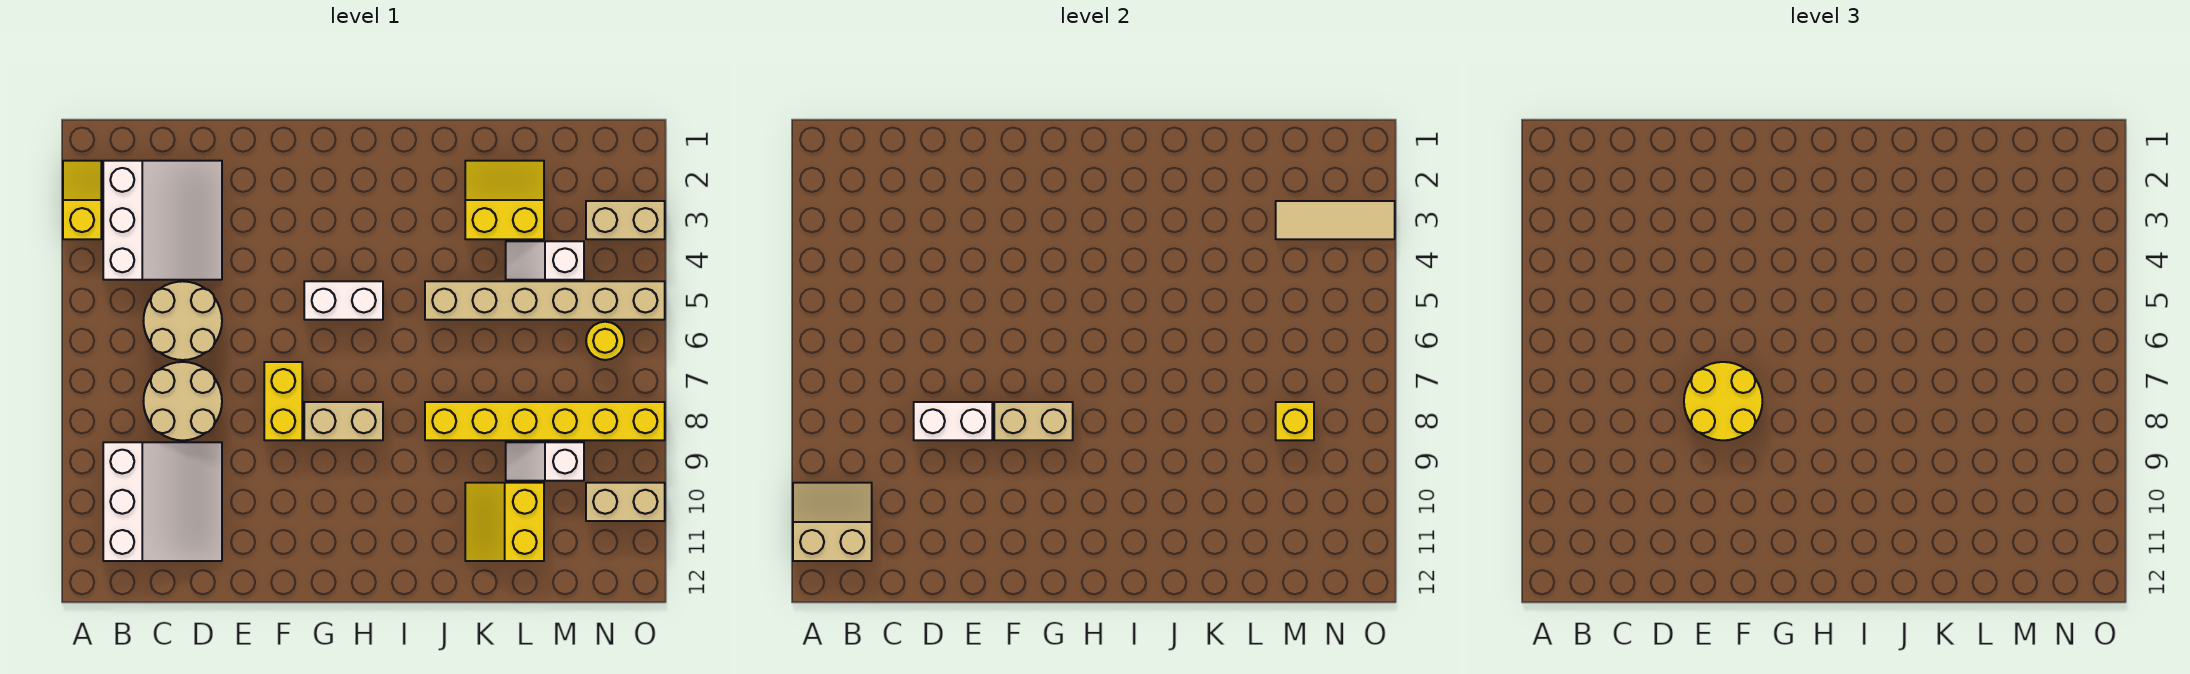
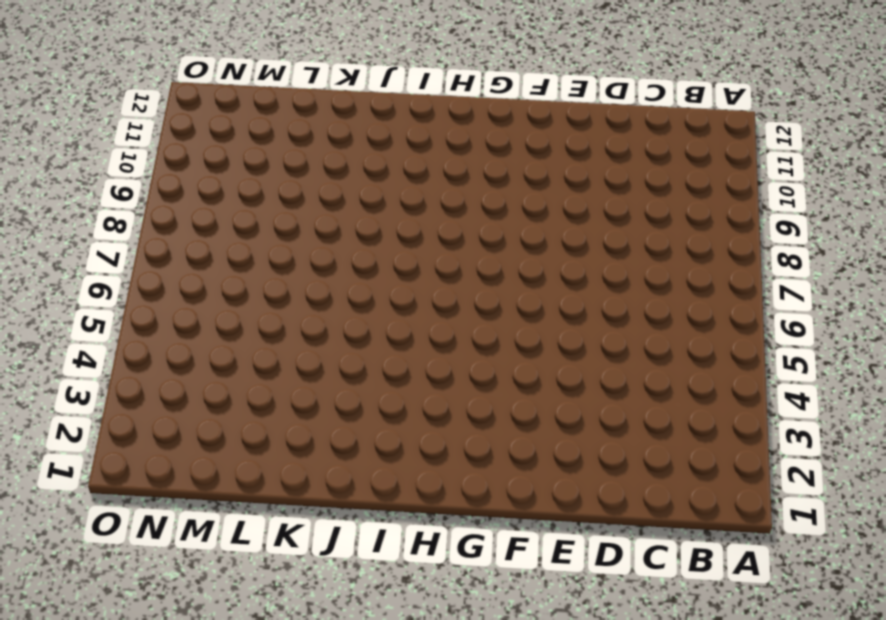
none -> yellow 1x2 slope [63,161,101,239]
none -> white 3x3 slope [103,161,222,280]
none -> white 3x3 slope [103,442,222,561]

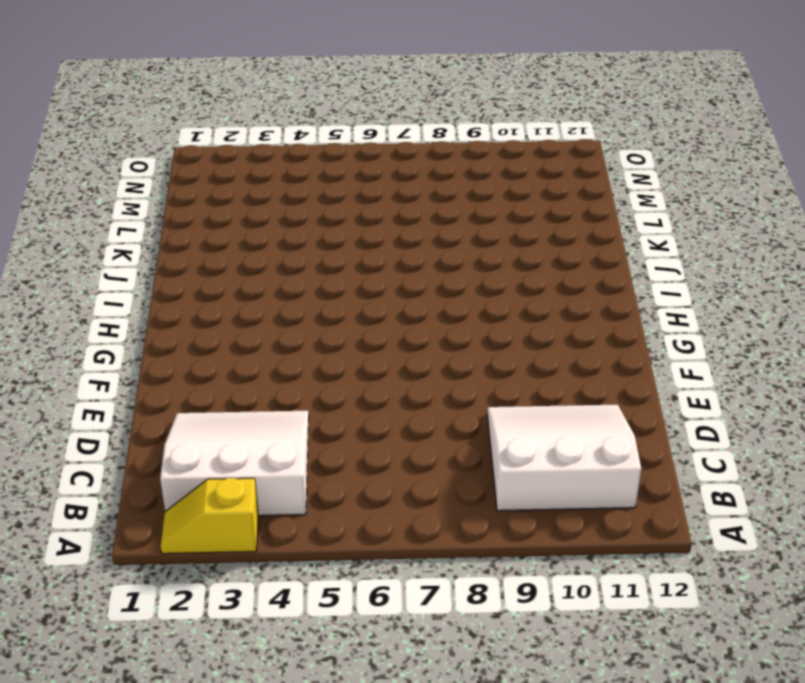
none -> tan 2x2 round brick [143,281,222,360]
none -> tan 2x2 round brick [143,362,222,440]
none -> yellow 1x2 brick [264,362,302,440]

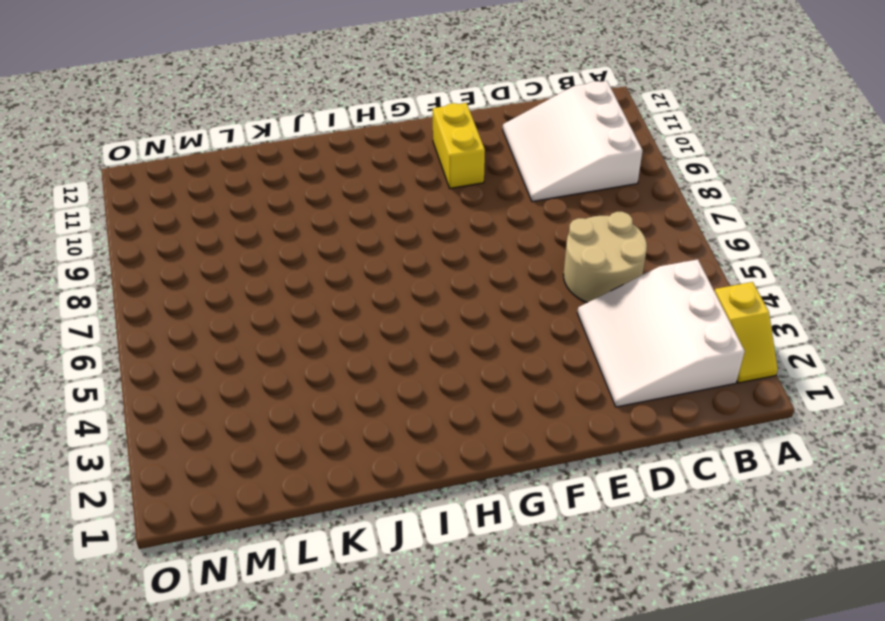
yellow 1x2 brick [433,103,485,188] -> yellow 1x2 brick moved to [264,362,302,440]
none -> tan 2x2 round brick [143,362,222,440]
none -> white 1x2 brick [304,281,383,320]
none -> tan 1x2 brick [304,402,383,440]

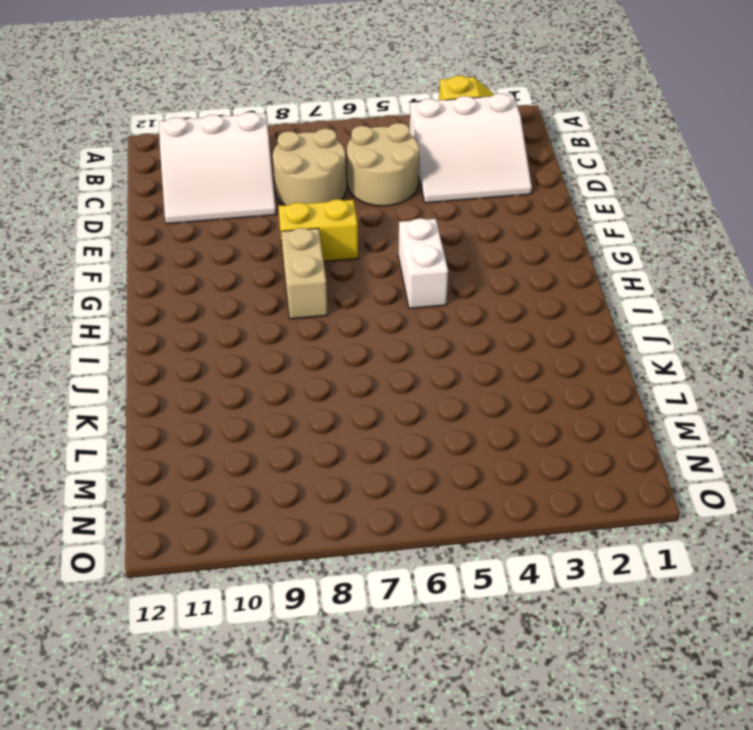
none -> tan 1x6 brick [425,281,665,320]
none -> yellow 1x6 brick [425,402,665,440]
none -> yellow 2x2 slope [465,161,544,239]

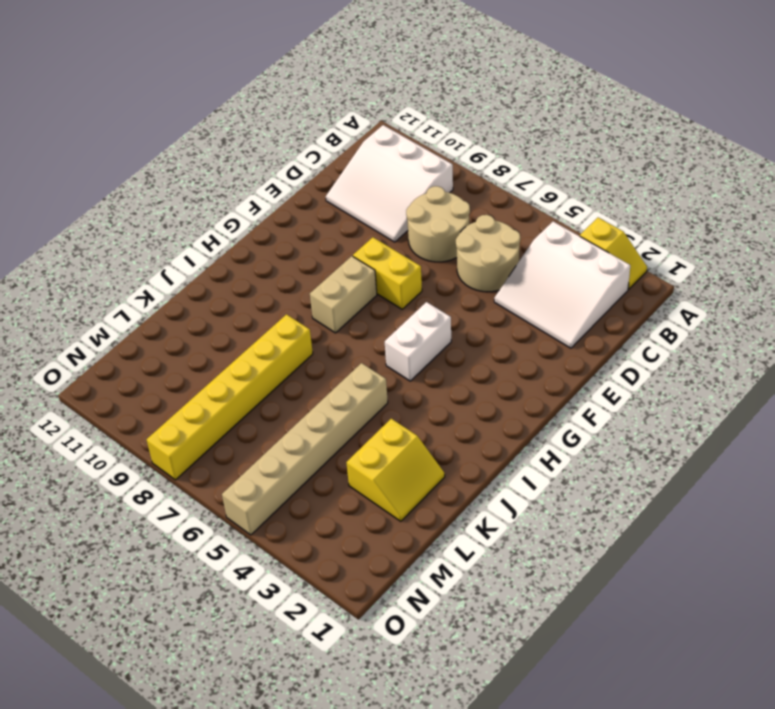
none -> yellow 2x2 slope [465,483,544,561]
none -> white 1x2 slope [506,241,584,280]
none -> white 1x2 slope [506,442,584,481]

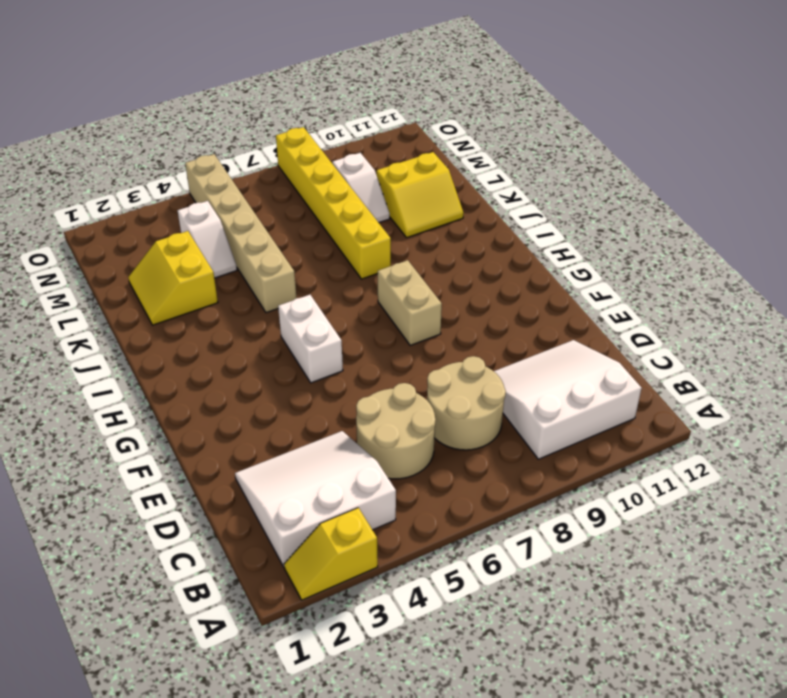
none -> yellow 1x2 brick [264,362,302,440]
none -> tan 1x2 brick [586,201,665,239]
none -> yellow 1x1 round brick [586,322,624,360]

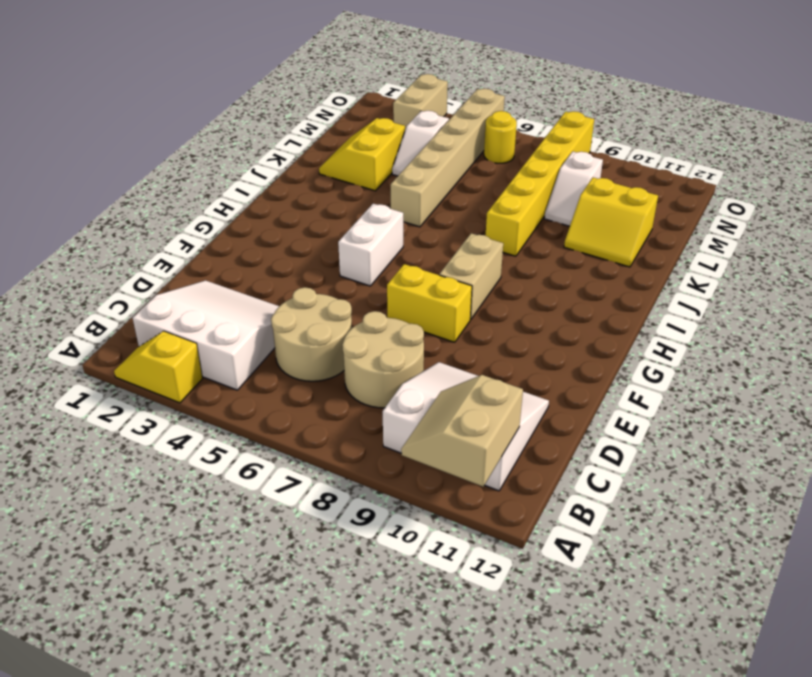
none -> tan 1x2 brick [586,483,665,521]
none -> white 1x2 brick [914,402,992,440]
none -> tan 1x2 brick [994,402,1073,440]

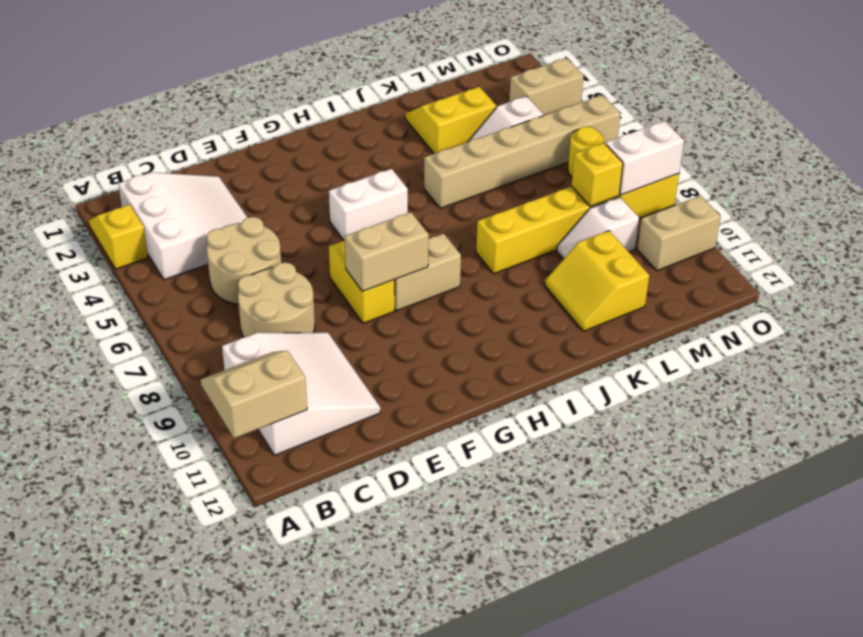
white 1x2 brick [605,121,684,195] -> white 1x2 brick moved to [914,402,992,440]
none -> tan 1x3 tile [1276,201,1395,239]
none -> yellow 2x2 round brick [1684,362,1762,440]

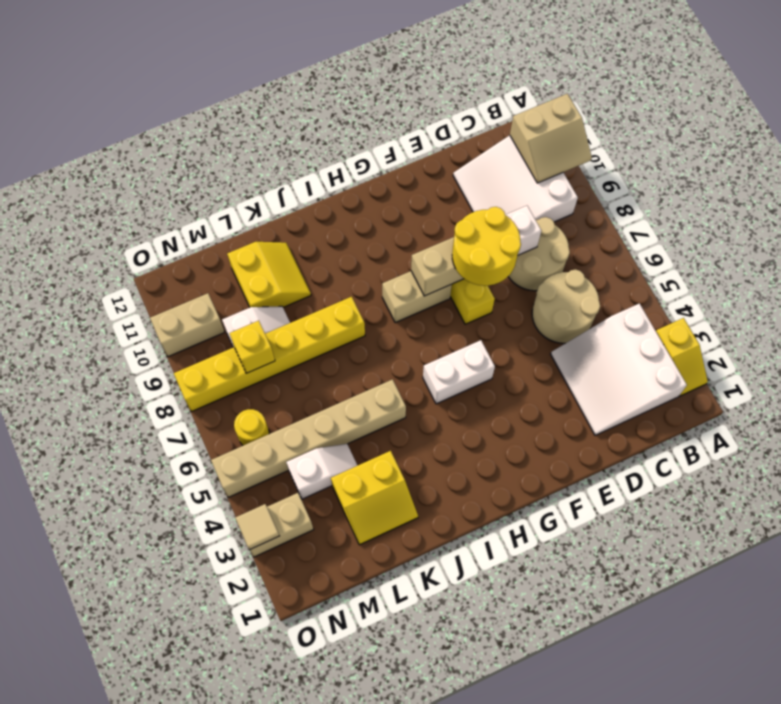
tan 1x1 tile [235,504,279,550] -> tan 1x3 tile [1276,201,1395,239]

